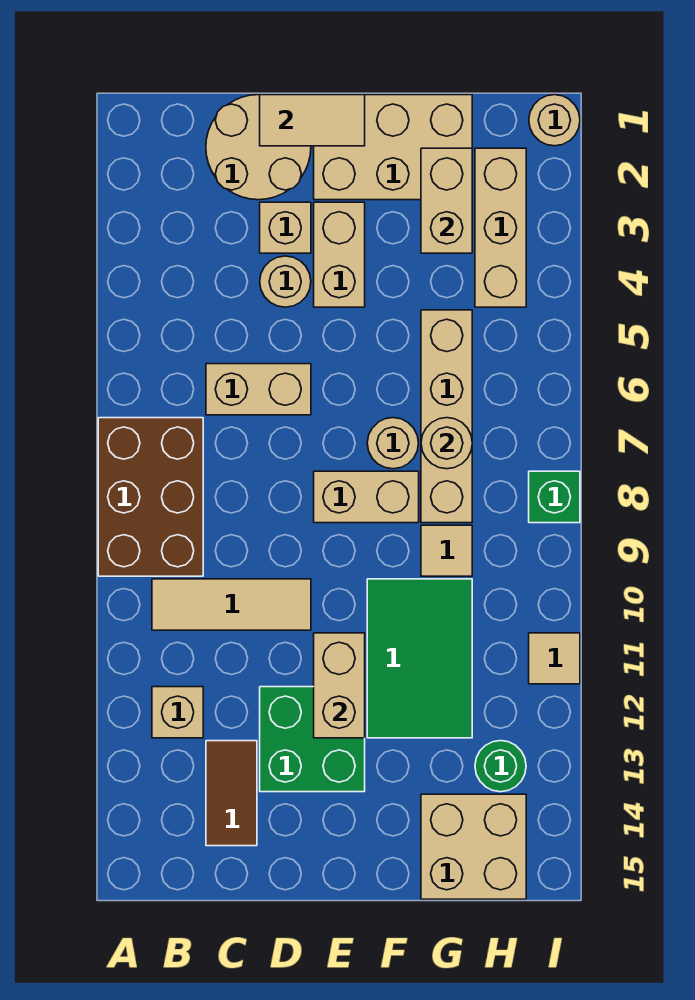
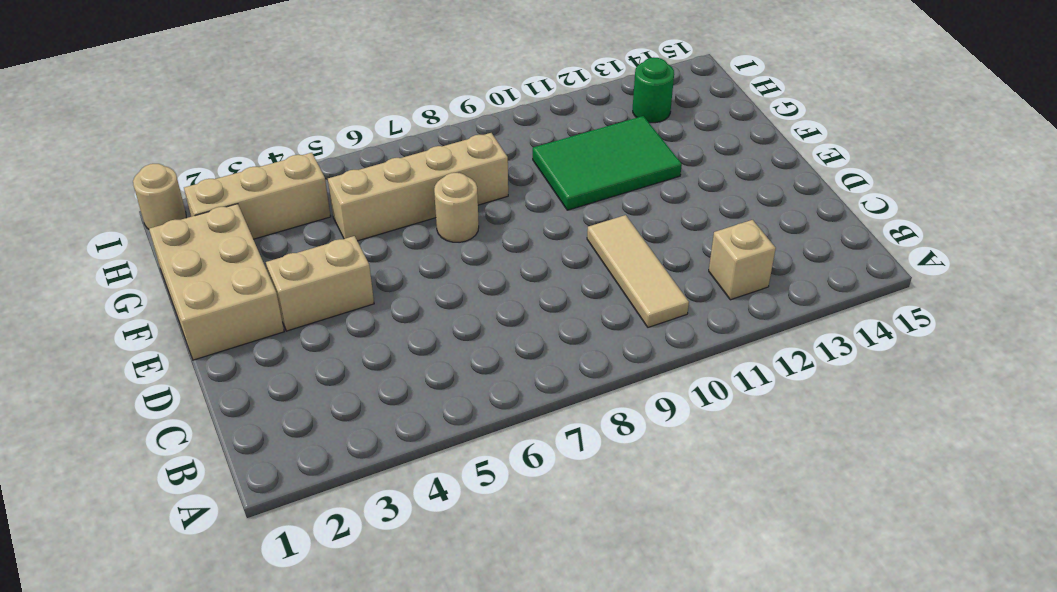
none -> brown 2x3 brick [98,418,203,576]
none -> tan 2x2 round brick [206,95,311,200]
none -> tan 1x2 brick [206,364,311,415]

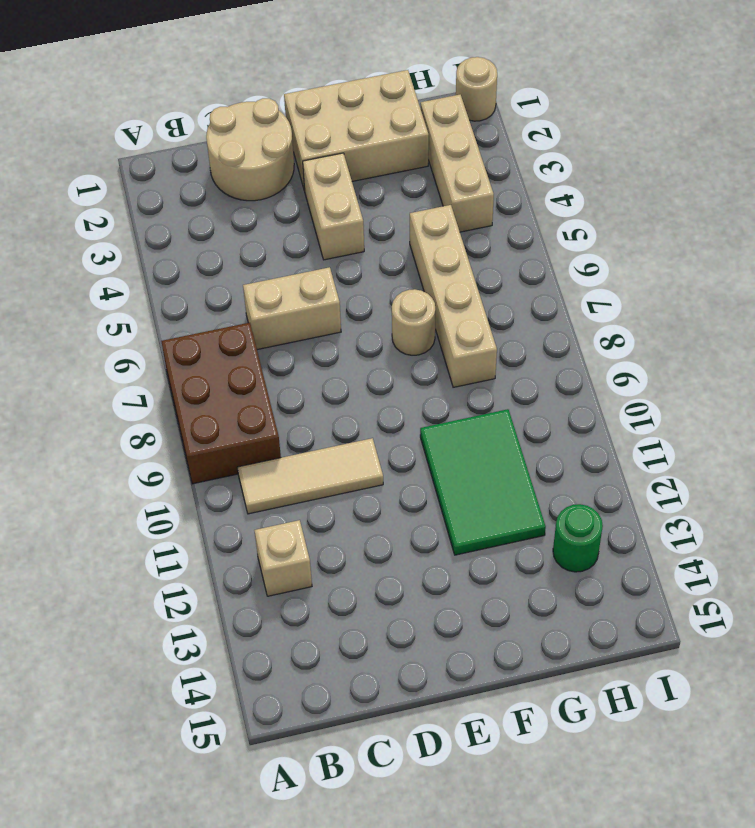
none -> brown 1x2 tile [206,741,257,846]
none -> tan 1x1 brick [260,202,311,253]
none -> tan 1x1 round brick [260,256,311,307]

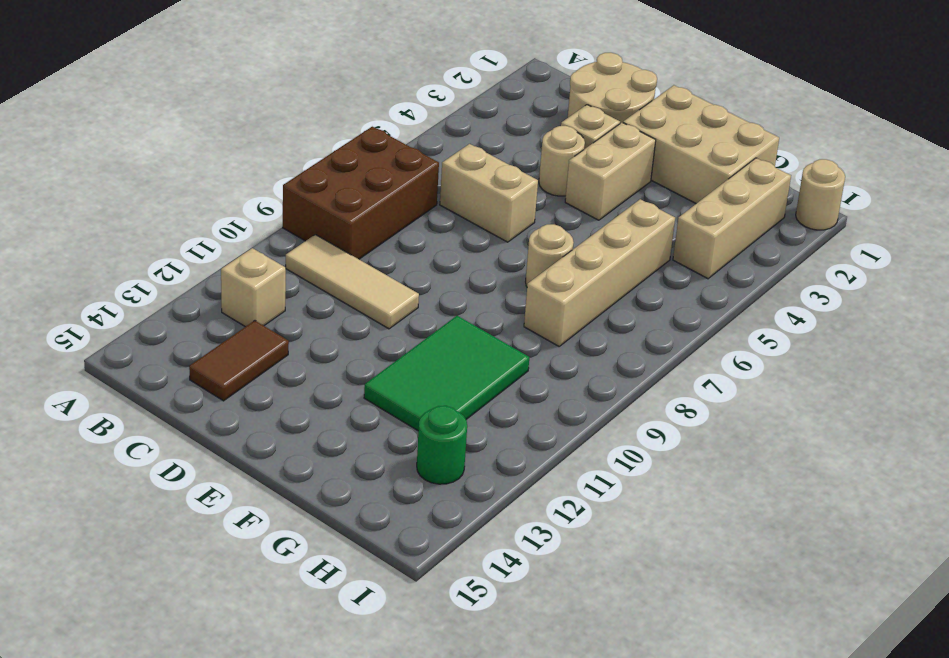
none -> green 2x2 brick [260,687,365,792]
none -> tan 1x2 brick [314,471,419,523]
none -> tan 1x1 tile [421,525,472,576]

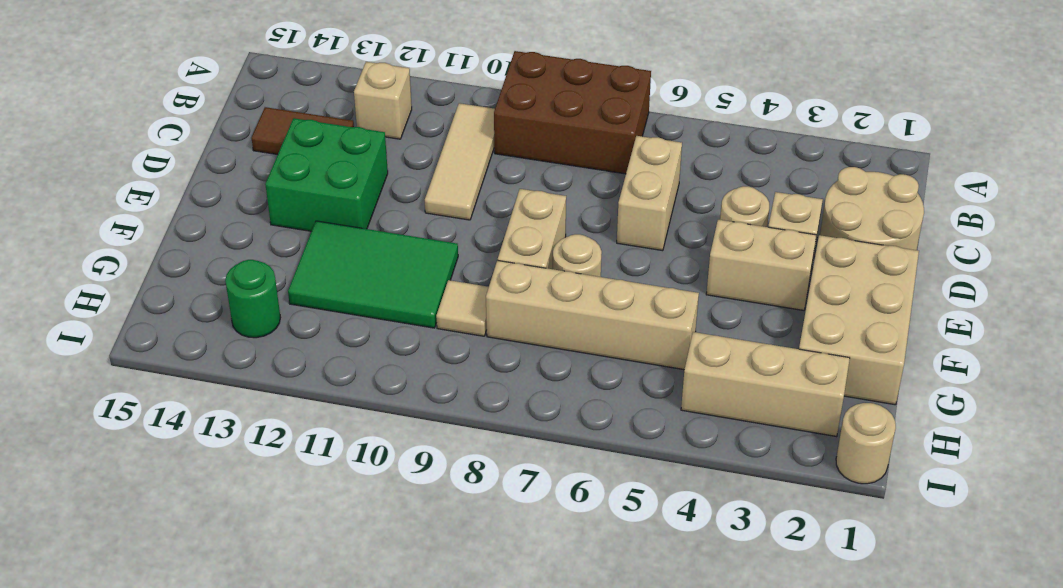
none -> tan 2x2 brick [421,794,526,899]
none -> green 1x1 brick [529,471,580,523]
none -> tan 1x1 tile [529,633,580,684]

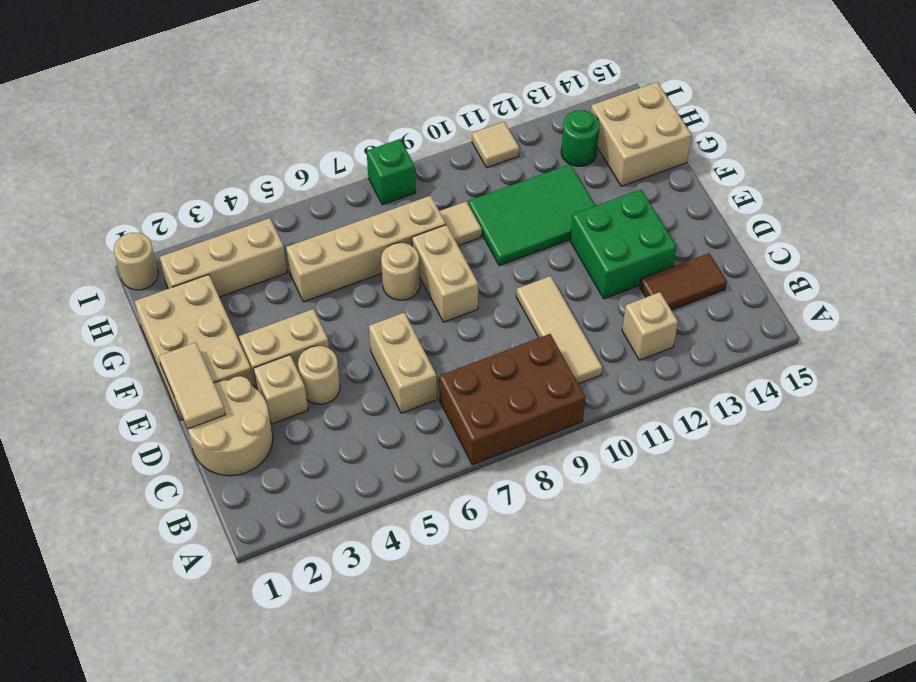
none -> tan 1x2 brick [314,633,365,738]
none -> tan 1x2 brick [421,148,472,253]
none -> tan 1x1 round brick [421,418,472,469]

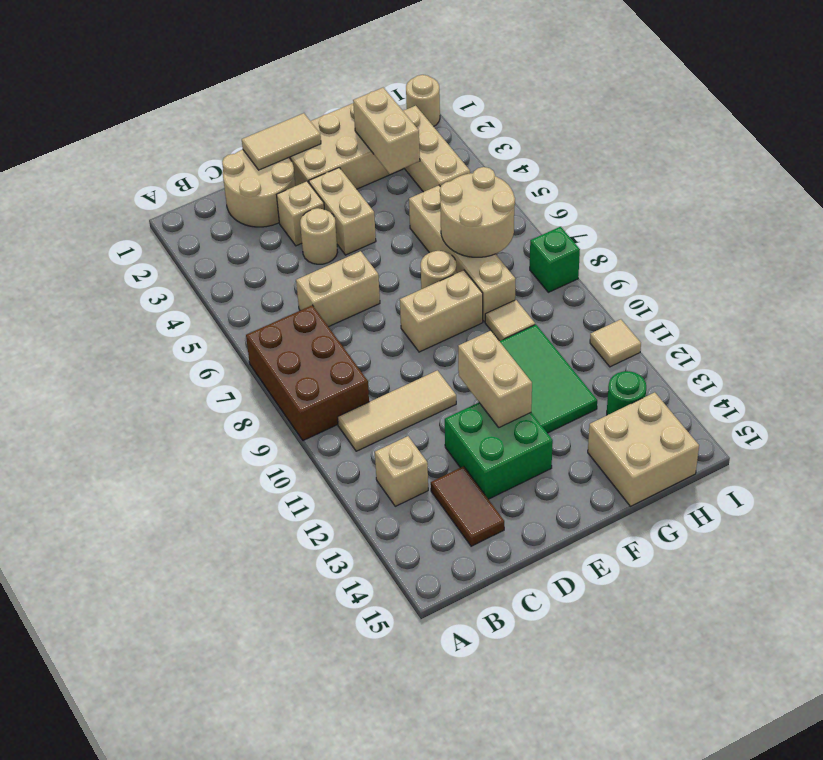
tan 2x2 round brick [440,167,515,257] -> tan 1x1 round brick [421,418,472,469]

